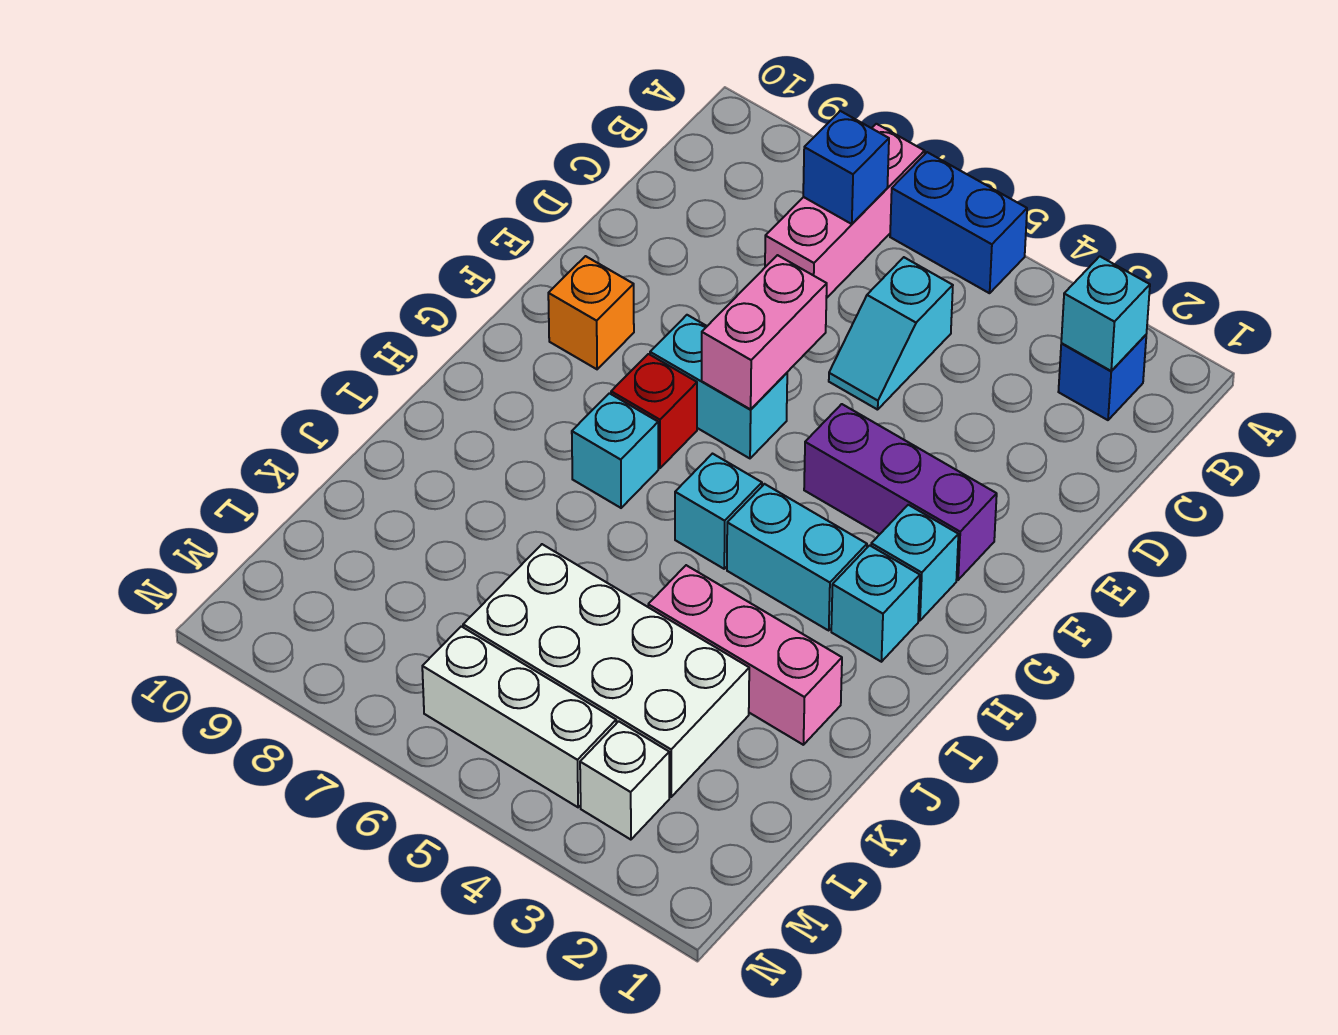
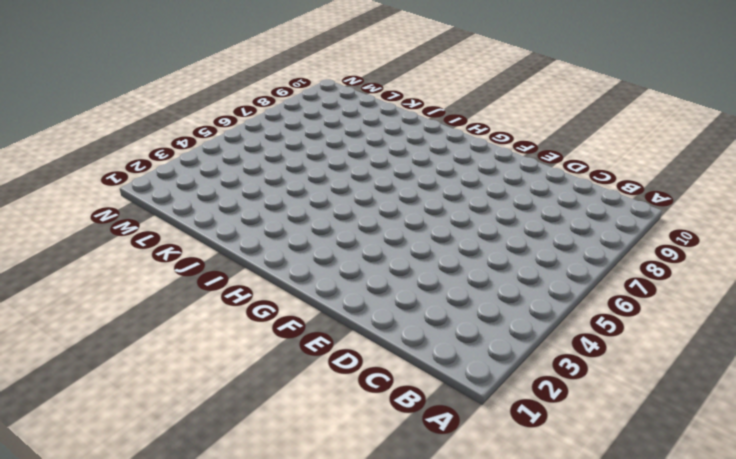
none -> blue 1x2 brick [890,152,1027,293]
none -> pink 1x3 brick [765,124,925,298]
none -> blue 1x1 brick [1058,335,1146,420]

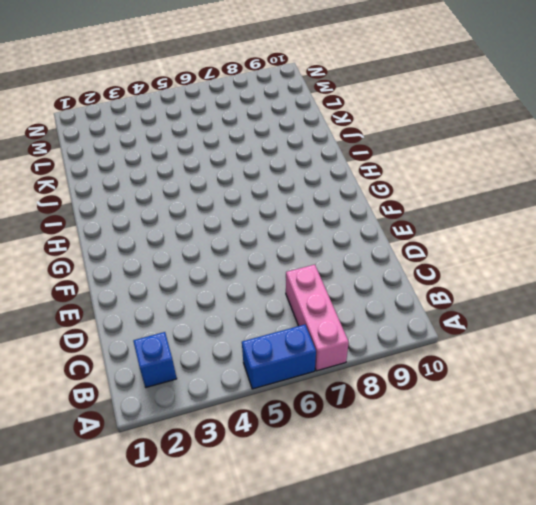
none -> cyan 1x2 slope [829,257,953,410]
none -> purple 1x3 brick [804,404,997,580]
none -> cyan 1x2 brick [650,315,787,458]

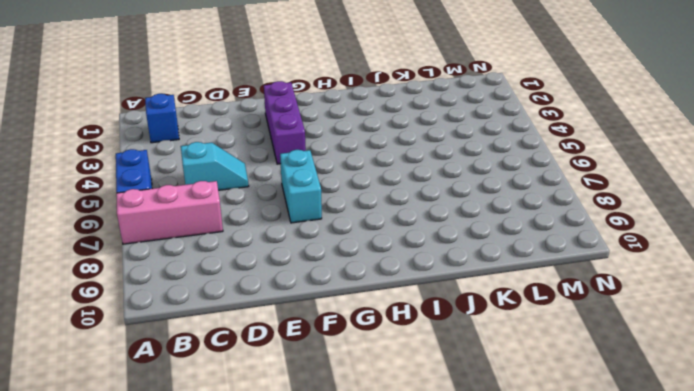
none -> orange 1x1 brick [548,256,634,369]
none -> cyan 1x1 brick [871,505,958,621]
none -> red 1x1 brick [611,354,697,468]

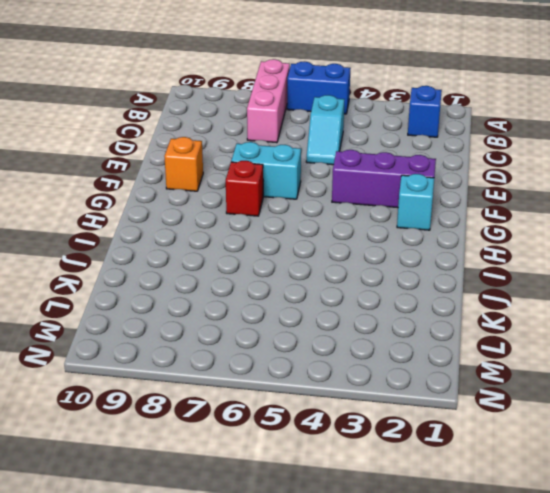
none -> cyan 1x1 brick [831,545,920,662]
none -> cyan 1x2 brick [727,484,867,630]
none -> cyan 1x1 brick [675,454,762,569]

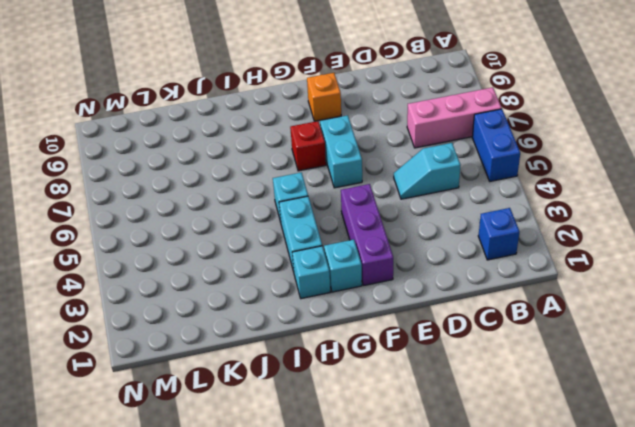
none -> cyan 1x1 brick [572,393,658,508]
none -> pink 1x3 brick [648,565,842,745]
none -> white 2x4 brick [463,544,749,797]

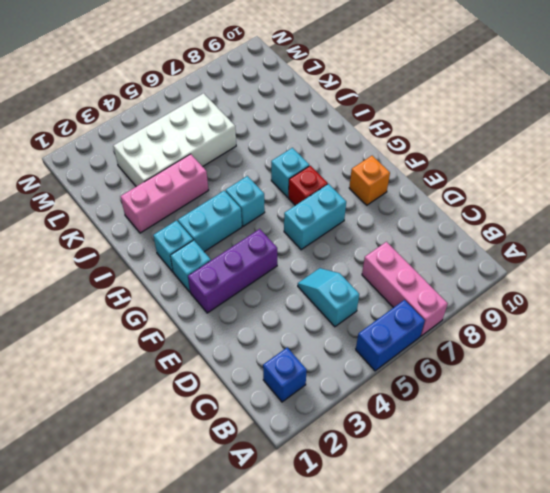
none -> white 1x1 brick [580,721,669,840]
none -> white 1x3 brick [422,626,616,807]
none -> cyan 1x1 brick [1061,256,1150,371]

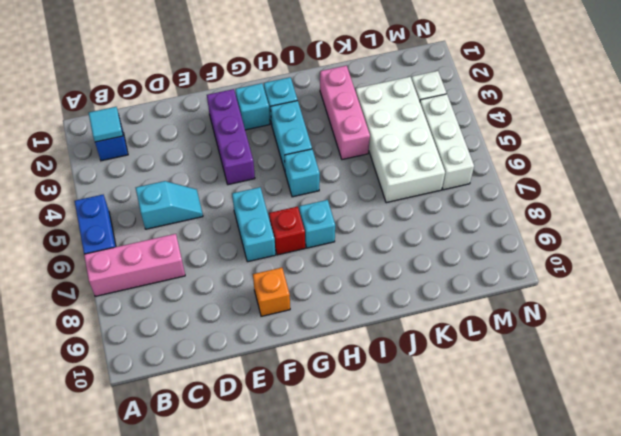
cyan 1x1 tile [89,107,123,142] -> cyan 1x1 brick [1061,256,1150,371]
none -> blue 1x1 brick [803,111,889,224]
none -> pink 1x2 brick [702,255,827,409]

